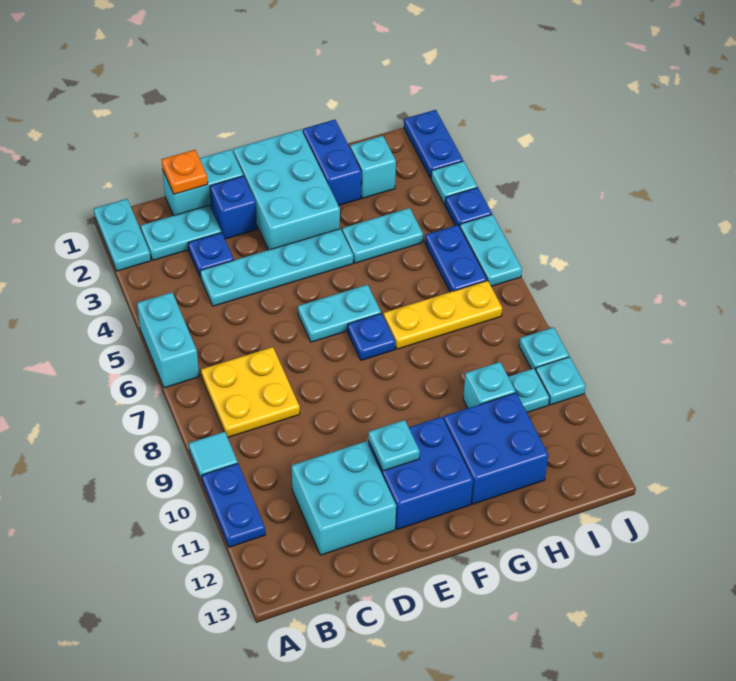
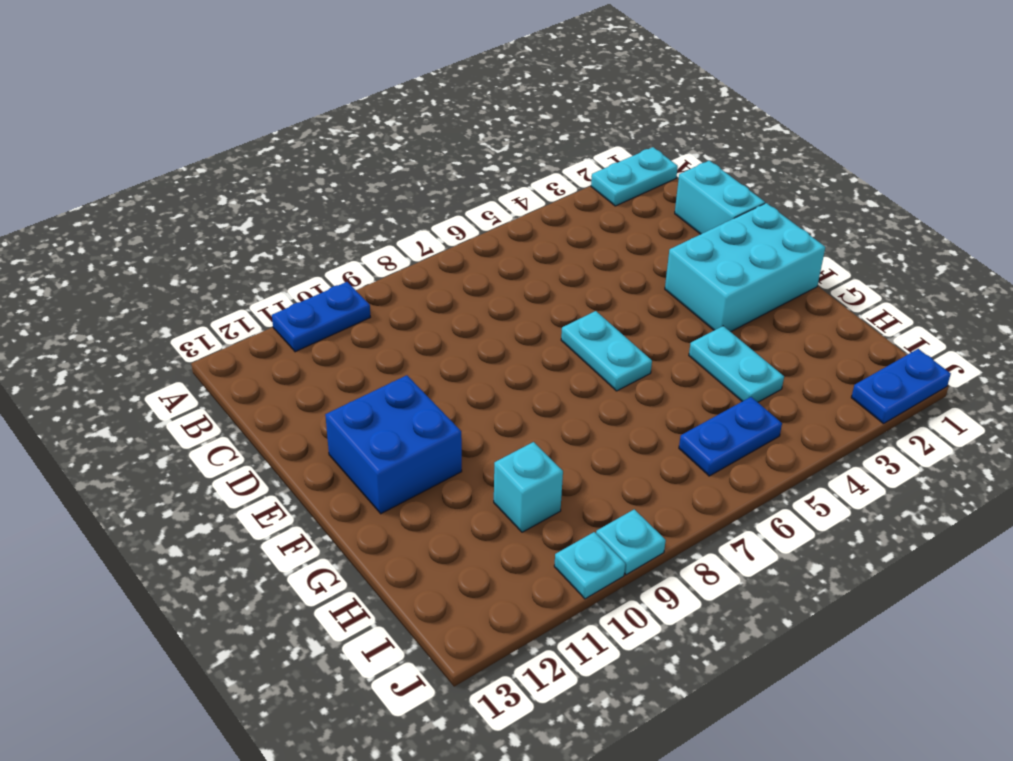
none -> cyan 1x2 brick [137,292,199,388]
none -> cyan 1x1 tile [189,432,238,480]
none -> cyan 1x2 plate [141,205,221,260]
none -> yellow 2x2 plate [201,347,300,438]

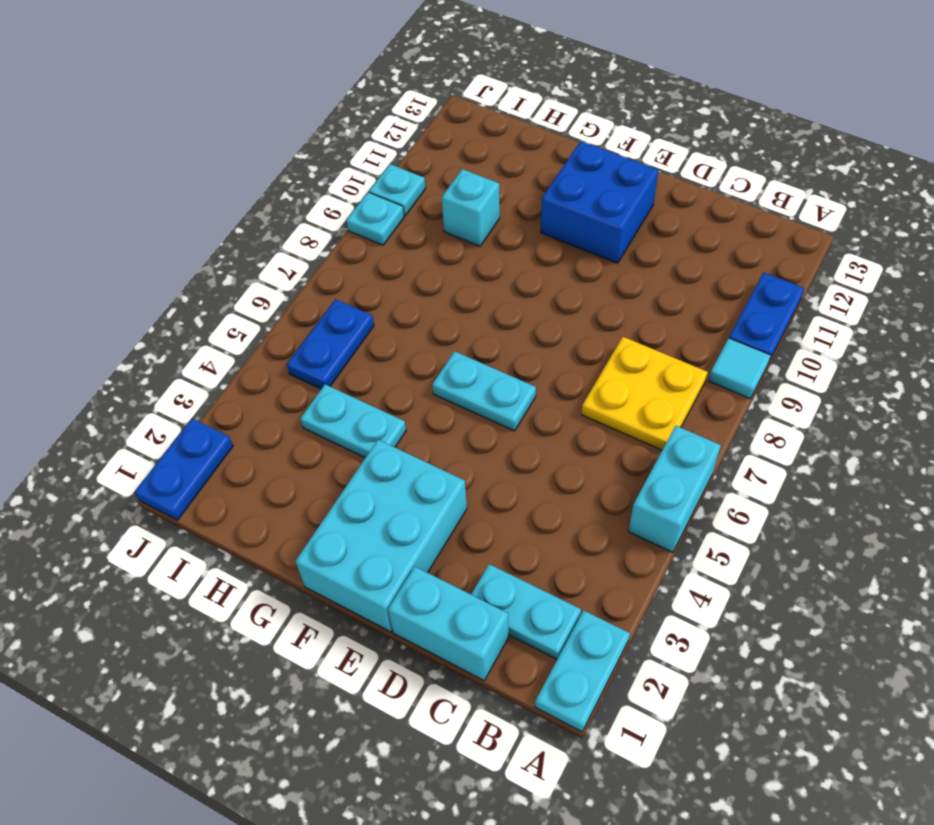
none -> blue 1x1 plate [188,232,234,278]
none -> cyan 1x4 plate [200,229,353,306]
none -> cyan 2x2 brick [291,441,396,555]
none -> blue 1x1 brick [210,176,257,239]

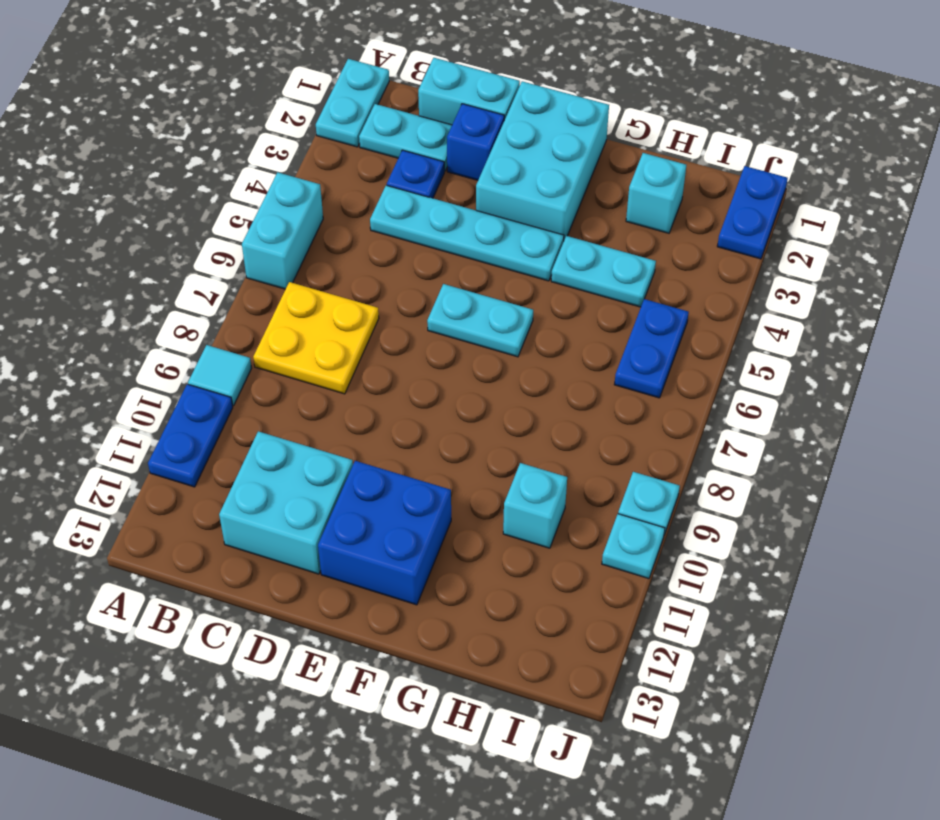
none -> blue 1x1 plate [348,313,395,360]
none -> blue 1x2 brick [303,120,361,205]
none -> yellow 1x3 plate [383,281,502,349]
none -> blue 2x2 brick [444,393,549,504]

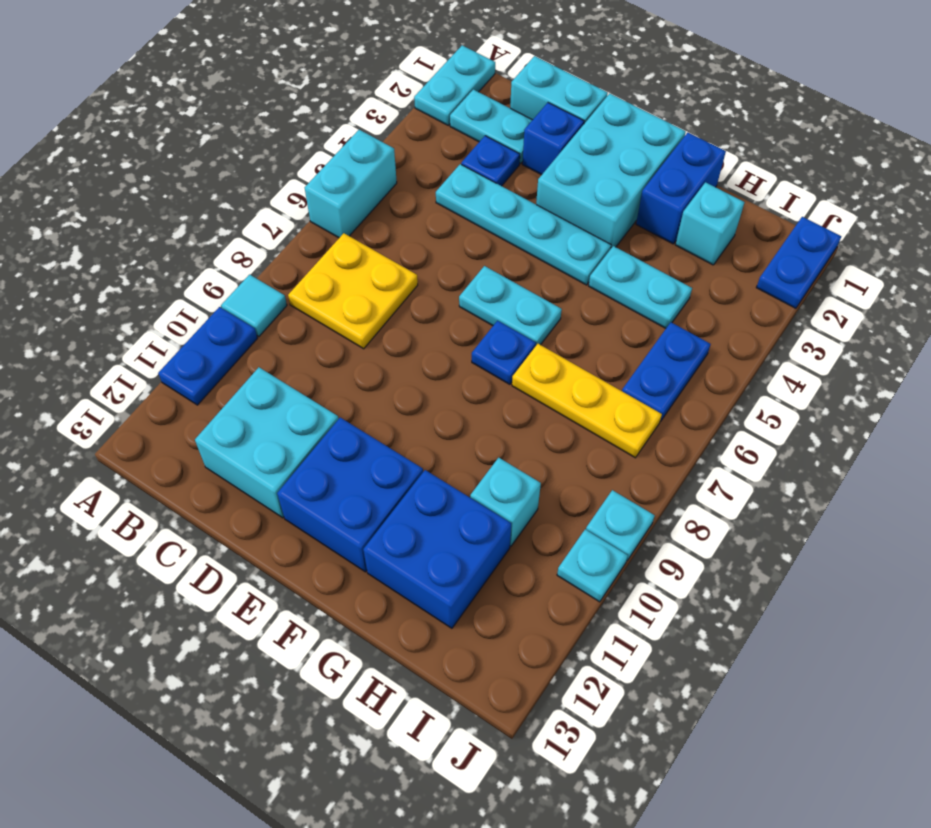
none -> cyan 1x1 plate [509,368,550,412]
none -> cyan 1x1 plate [431,161,477,205]
none -> blue 1x1 plate [445,188,492,227]
none -> cyan 1x2 plate [460,215,522,286]

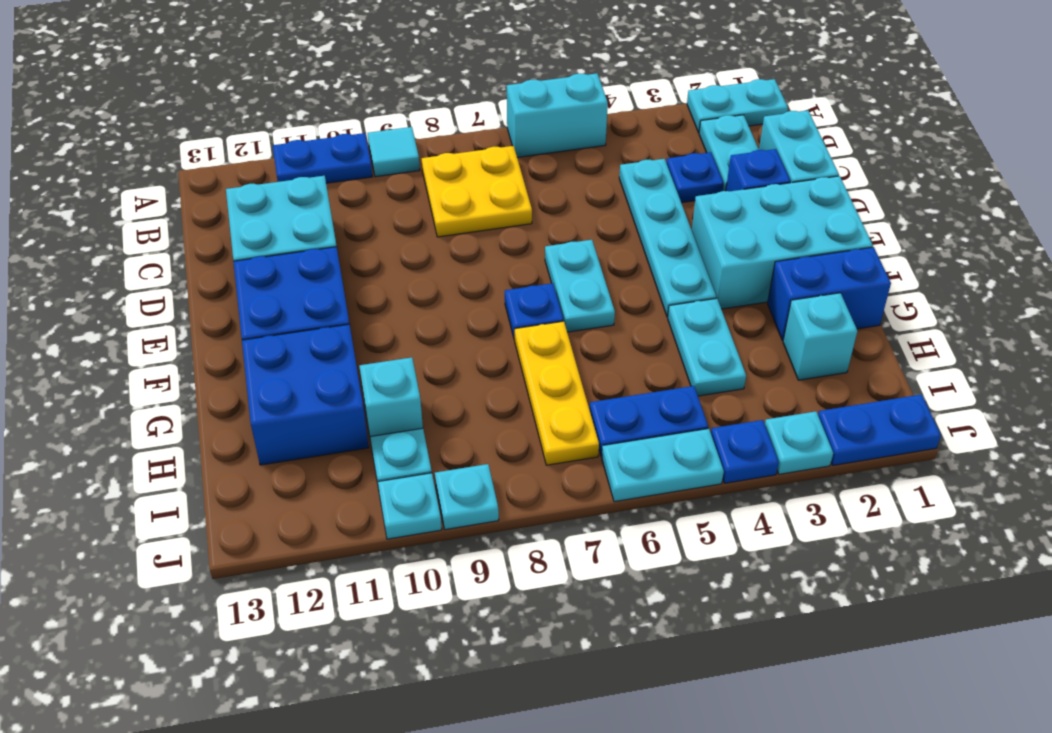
none -> orange 1x1 plate [162,150,208,194]
none -> cyan 1x1 plate [368,420,420,471]

